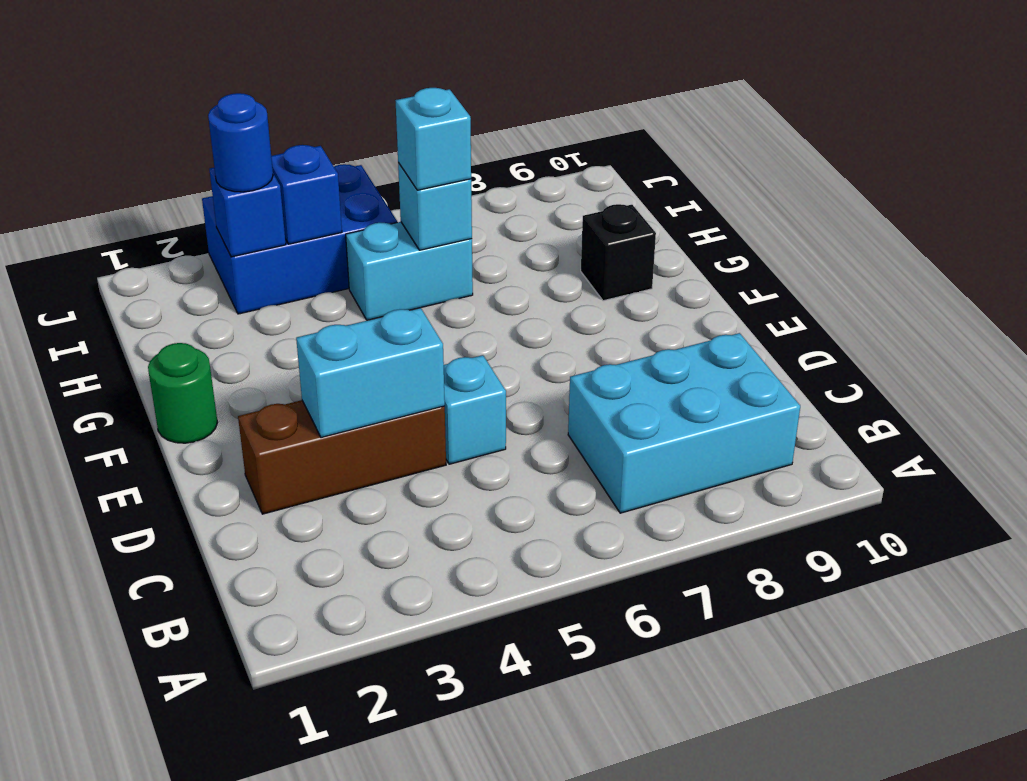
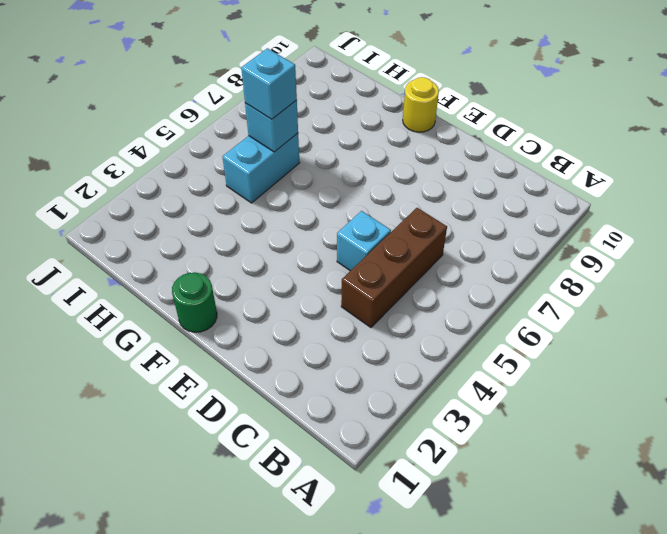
brown 1x3 brick [341,208,447,328] -> brown 1x3 brick moved to [238,400,446,514]
yellow 1x1 round brick [403,77,439,132] -> none
none -> cyan 2x3 brick [568,333,800,513]
none -> black 1x1 brick [581,204,656,301]
none -> blue 2x3 brick [202,164,397,314]

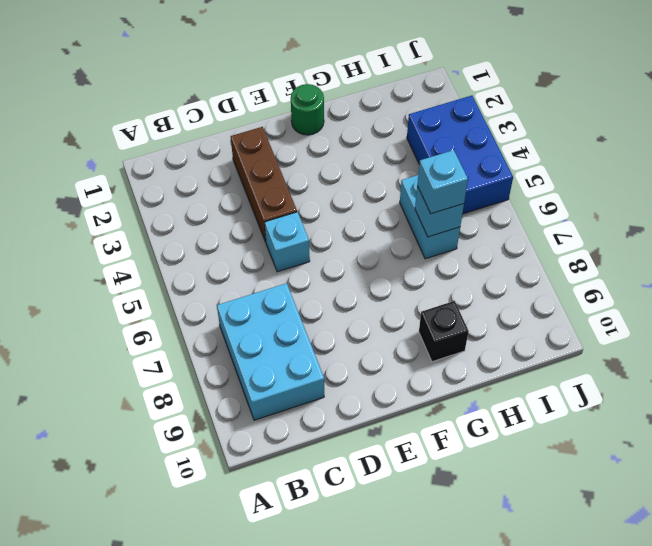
none -> cyan 1x2 brick [296,308,445,438]
none -> blue 1x1 brick [209,168,286,257]
none -> blue 1x1 brick [271,145,342,244]

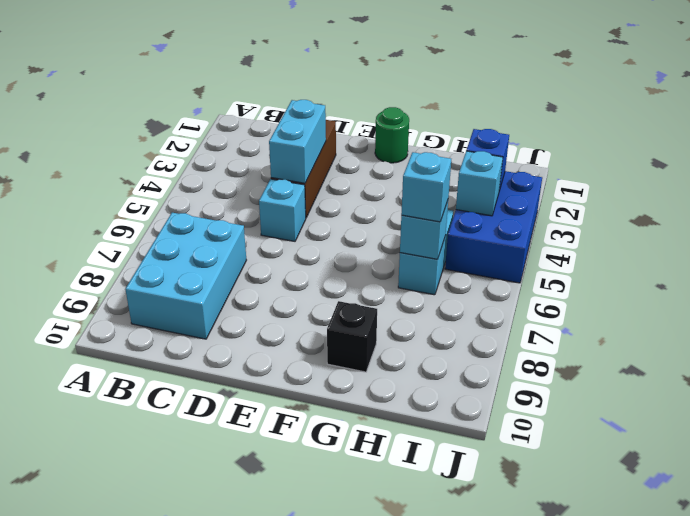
cyan 1x1 brick [456,151,503,216] -> blue 1x1 brick [271,145,342,244]
none -> blue 1x1 round brick [208,93,273,192]

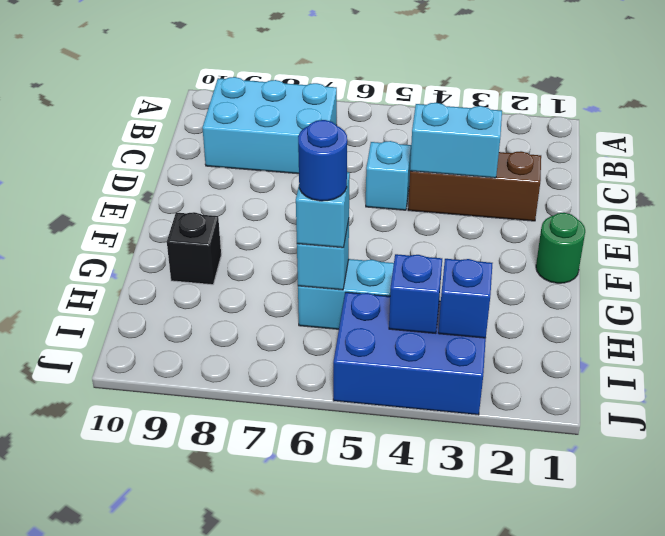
blue 1x1 round brick [298,120,347,201] -> blue 1x1 round brick moved to [208,93,273,192]

